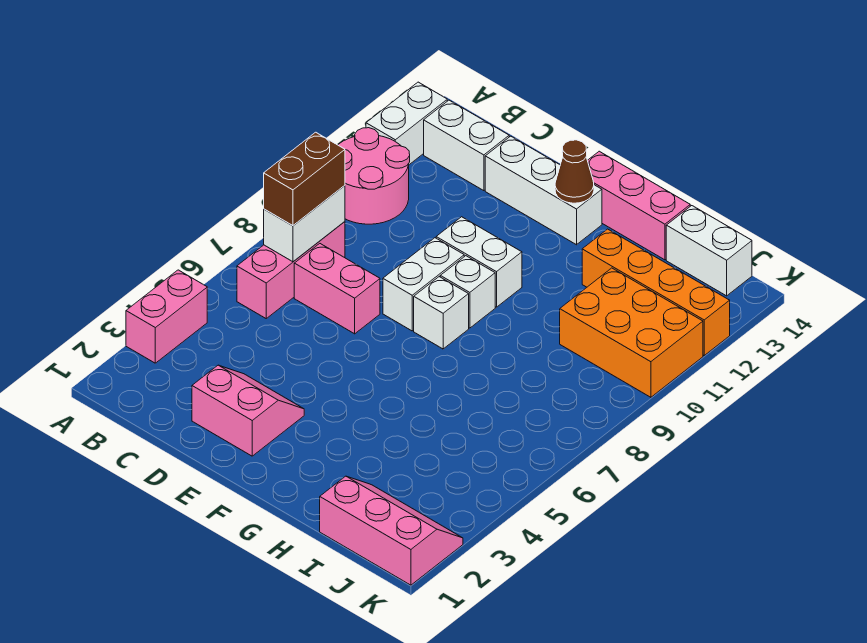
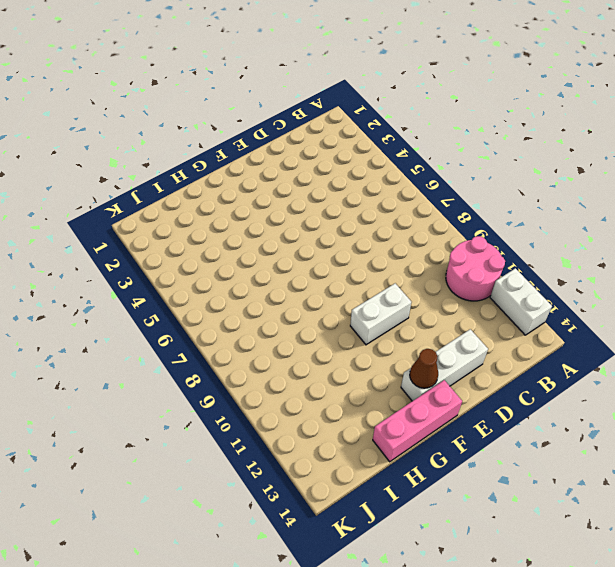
none -> pink 1x2 brick [126,270,207,363]
none -> pink 1x3 brick [237,222,345,318]
none -> white 1x2 brick [424,100,509,191]

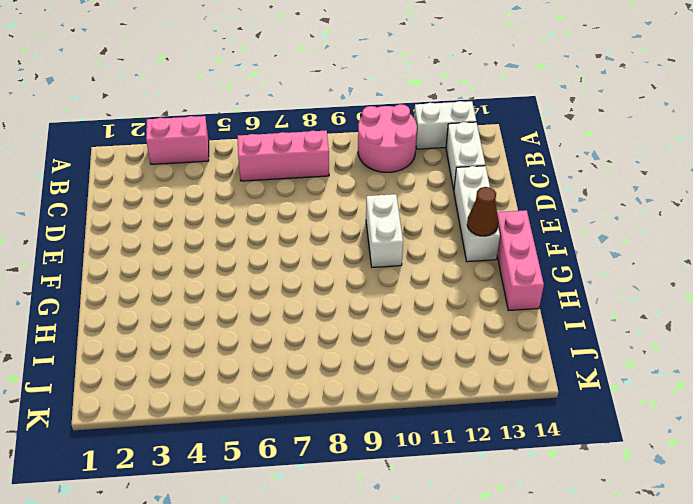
none -> pink 1x2 brick [294,244,380,334]
none -> pink 2x2 slope [192,365,304,456]
none -> white 1x2 brick [383,238,464,331]

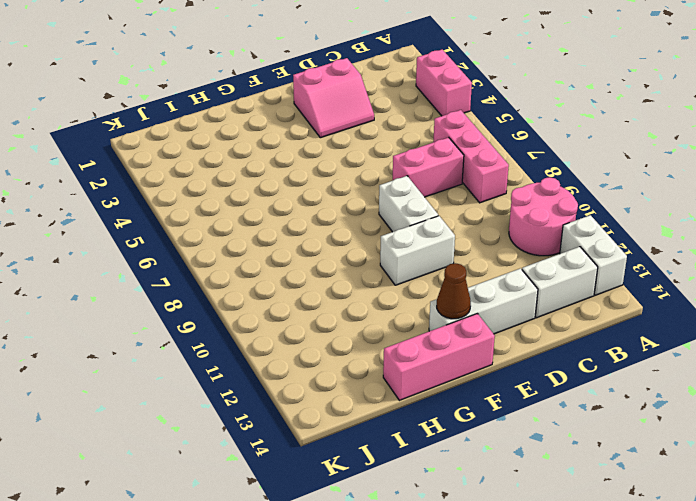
none -> white 1x1 brick [414,277,469,349]
none -> white 1x1 brick [440,256,495,328]
none -> orange 1x4 brick [582,229,730,355]

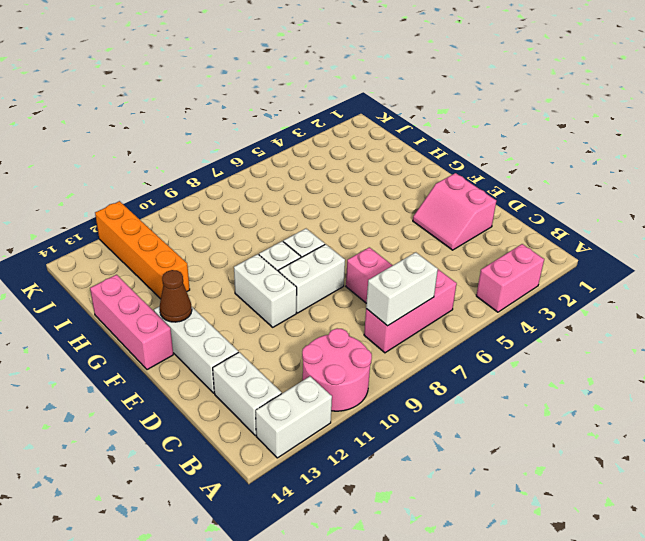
none -> pink 2x3 slope [320,476,463,585]
none -> orange 2x3 brick [560,268,703,397]
none -> white 1x2 brick [666,206,752,296]

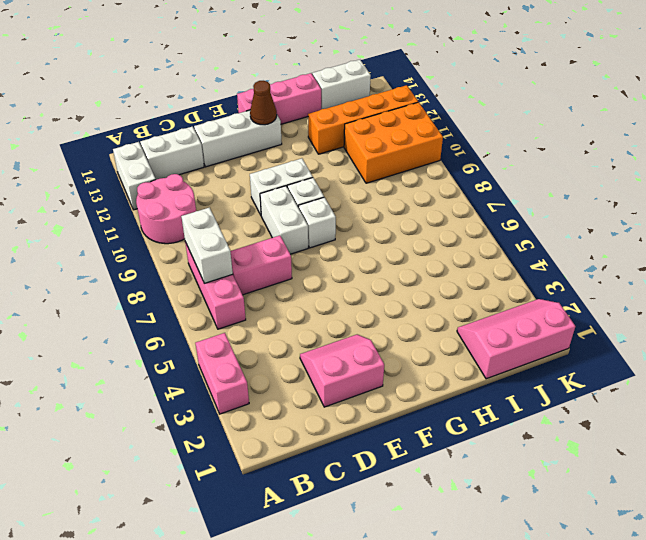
none -> brown 1x2 brick [264,132,345,226]

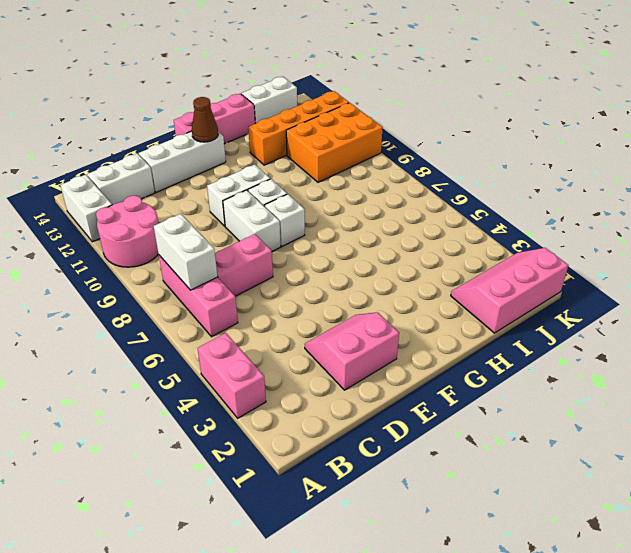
none -> brown 1x2 brick [264,132,345,226]

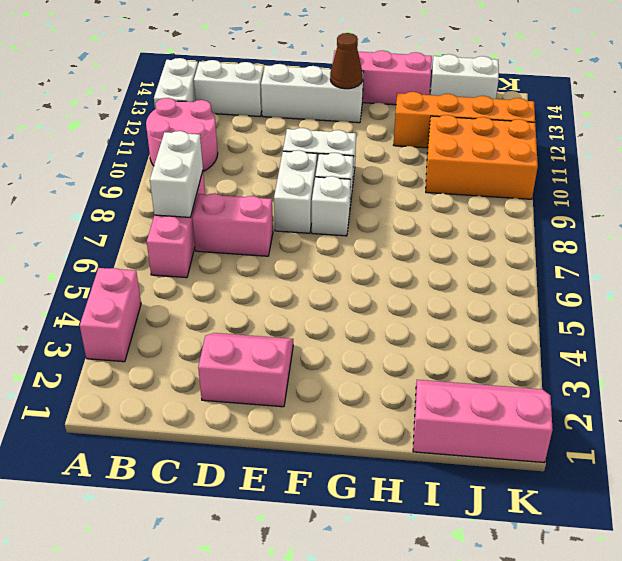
none -> brown 1x2 brick [264,132,345,226]

